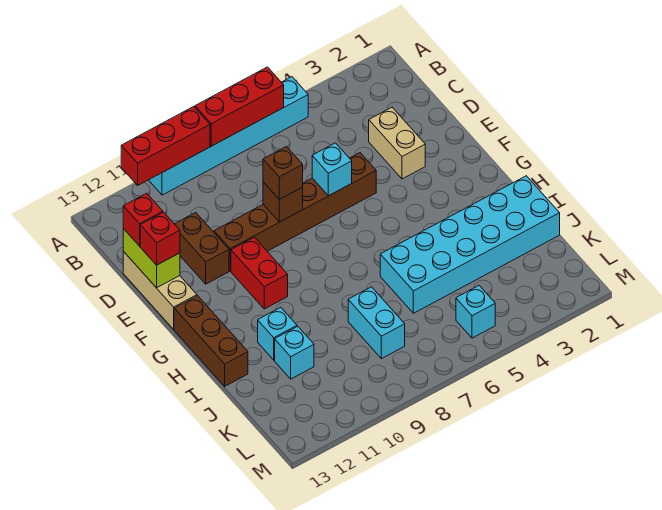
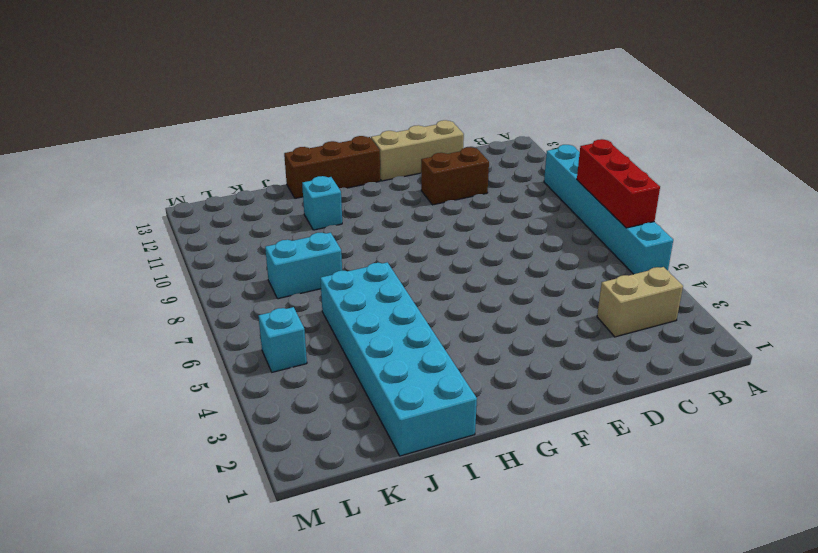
tan 1x2 brick [597,267,683,337] -> tan 1x2 brick moved to [369,107,425,179]
none -> brown 1x6 brick [214,153,376,271]
none -> red 1x2 brick [231,237,288,309]
none -> cyan 1x1 brick [275,326,314,379]

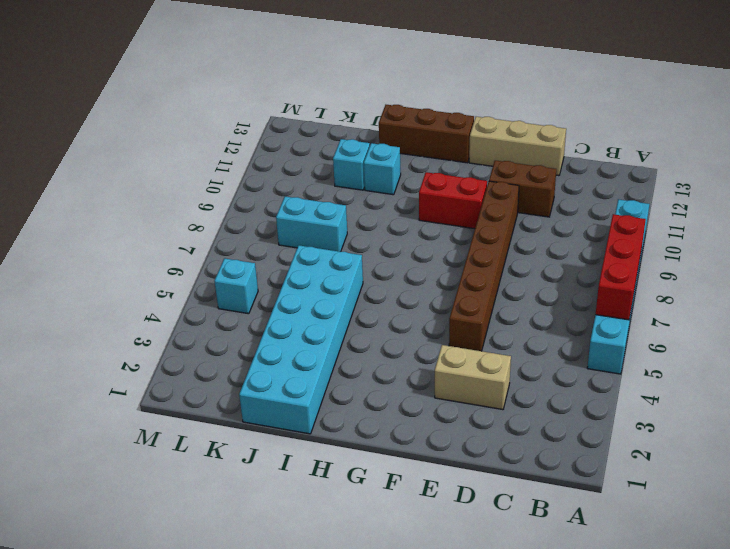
none -> red 1x3 brick [121,107,210,185]
none -> lime 1x2 brick [123,229,180,288]
none -> cyan 1x1 brick [312,143,352,196]

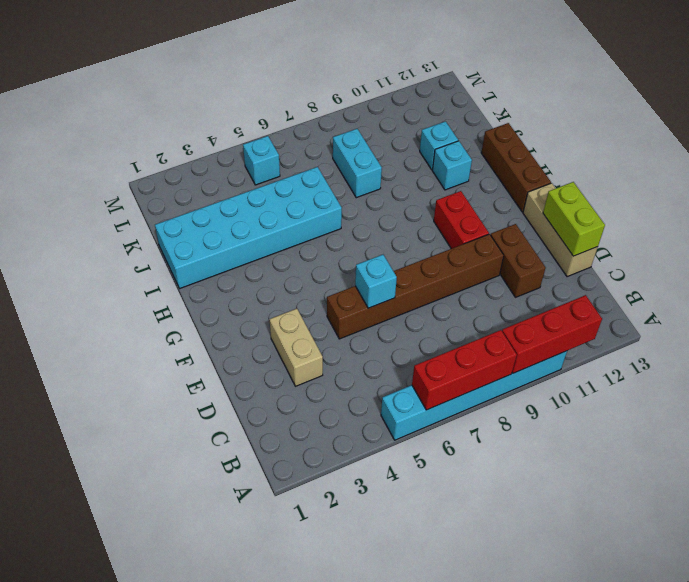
none -> brown 1x1 brick [263,182,303,222]
none -> red 1x1 brick [123,193,163,246]
none -> brown 1x1 brick [263,147,303,199]

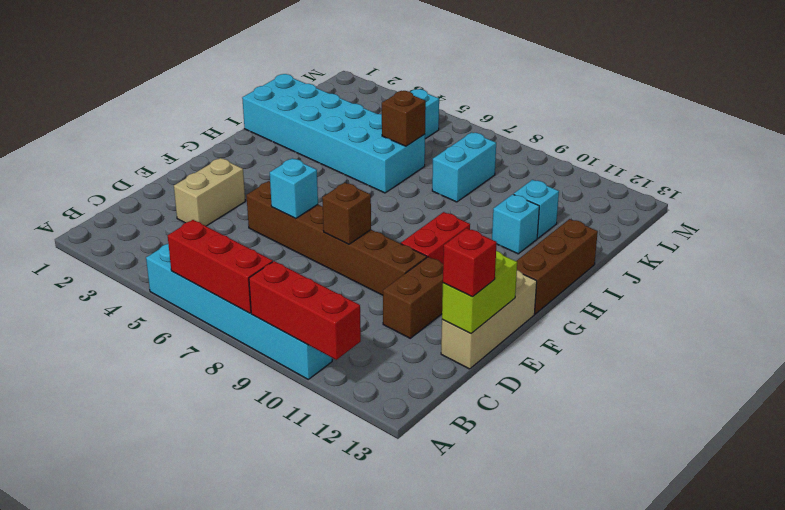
brown 1x1 brick [382,91,426,146] -> brown 1x1 brick moved to [263,147,303,199]
none -> red 1x1 brick [140,212,180,265]

